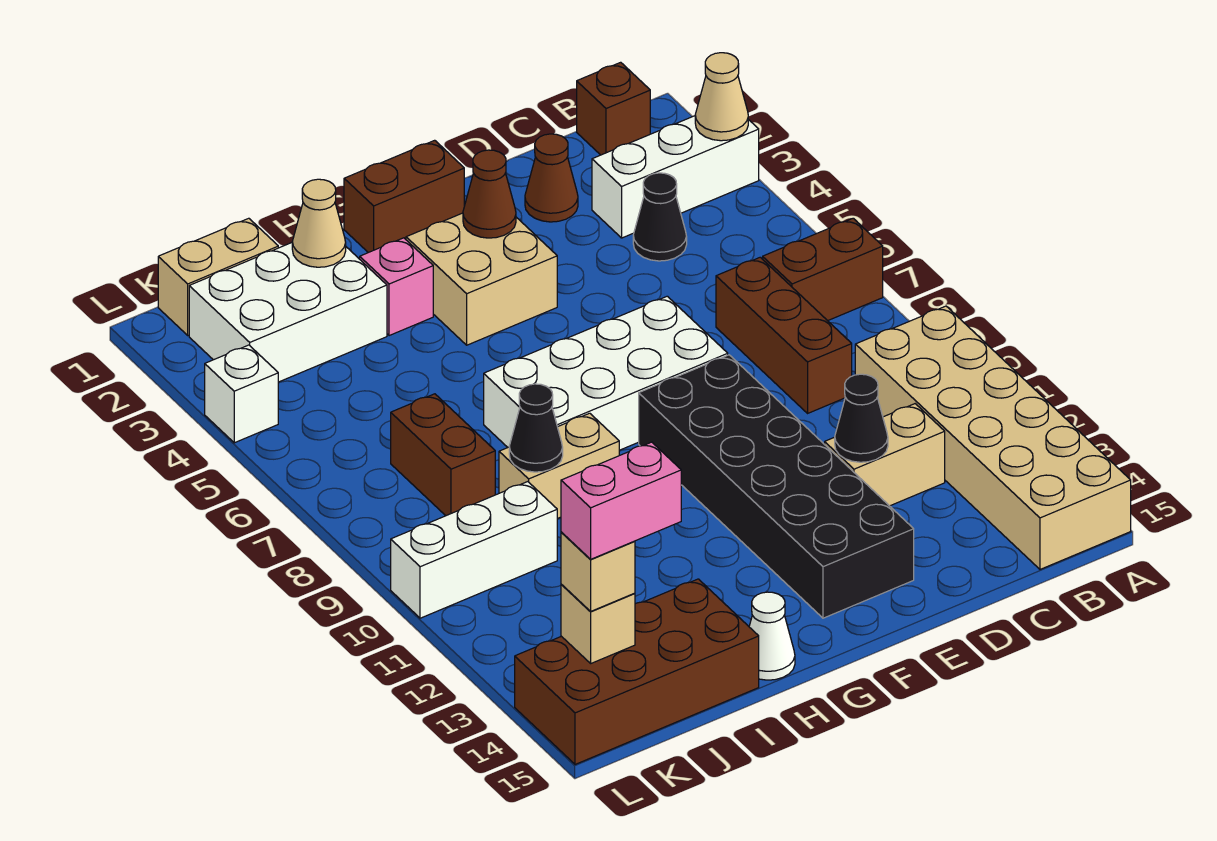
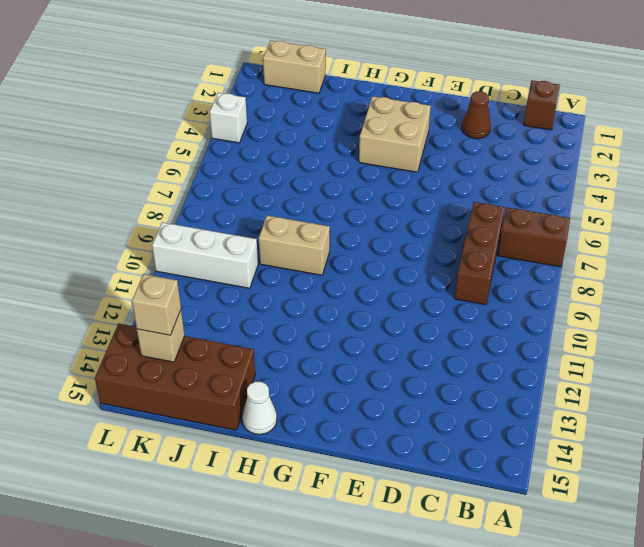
none -> white 1x3 brick [592,116,759,238]
none -> tan 2x6 brick [855,306,1131,569]
none -> black 1x1 cone [633,173,687,261]

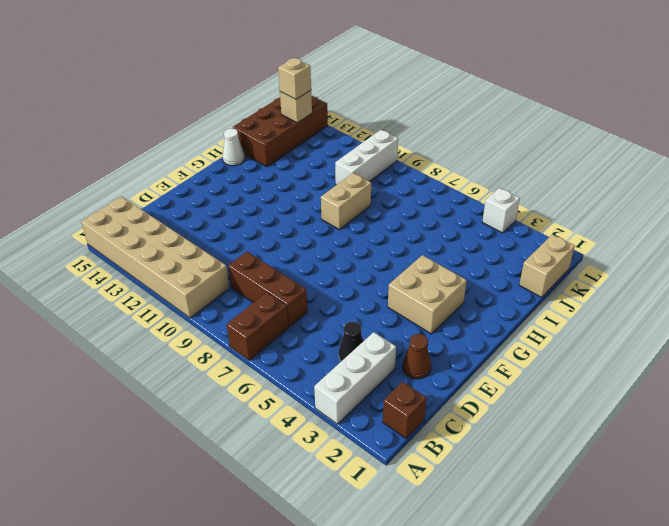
none -> tan 1x2 brick [825,404,945,506]
none -> white 2x4 brick [484,296,728,450]
none -> black 2x6 brick [639,355,914,618]

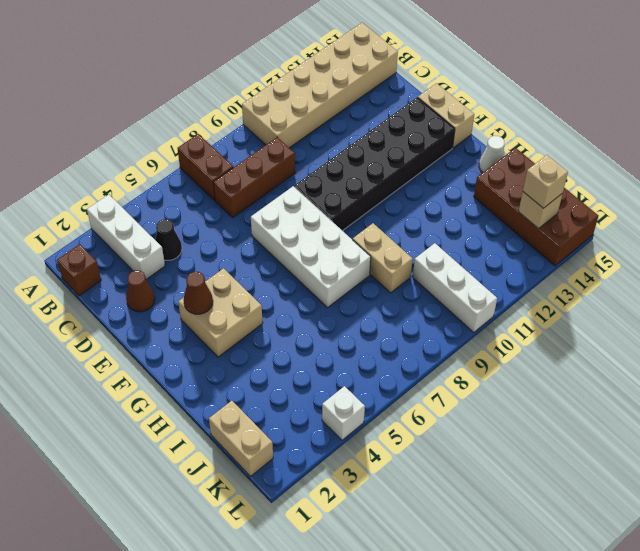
tan 1x2 brick [418,83,474,148] -> tan 1x2 brick moved to [825,404,945,506]
none -> brown 1x2 brick [344,140,464,253]
none -> pink 1x1 brick [360,238,433,336]
none -> white 2x3 brick [189,243,387,382]

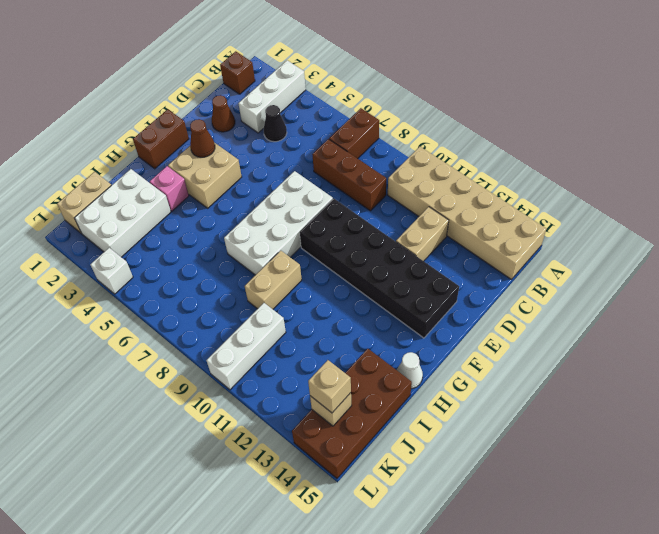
none -> brown 1x2 brick [391,394,495,516]
none -> tan 1x1 cone [695,53,748,141]
none -> black 1x1 cone [835,374,888,462]

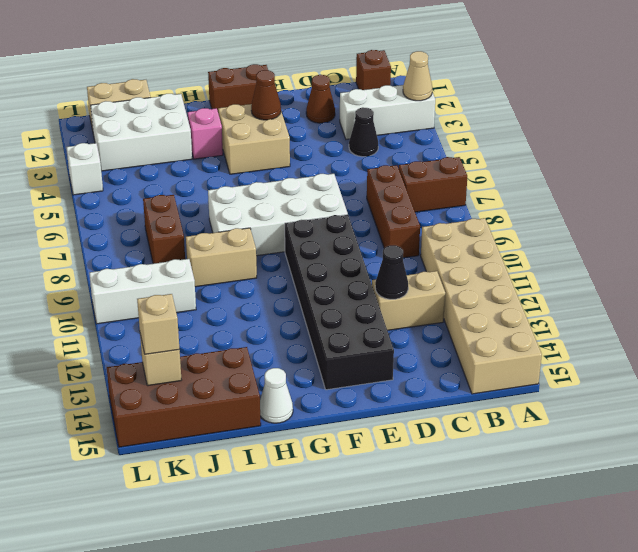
none -> tan 1x1 cone [292,179,346,267]
none -> black 1x1 cone [509,384,563,472]
none -> pink 1x2 brick [561,442,681,559]

